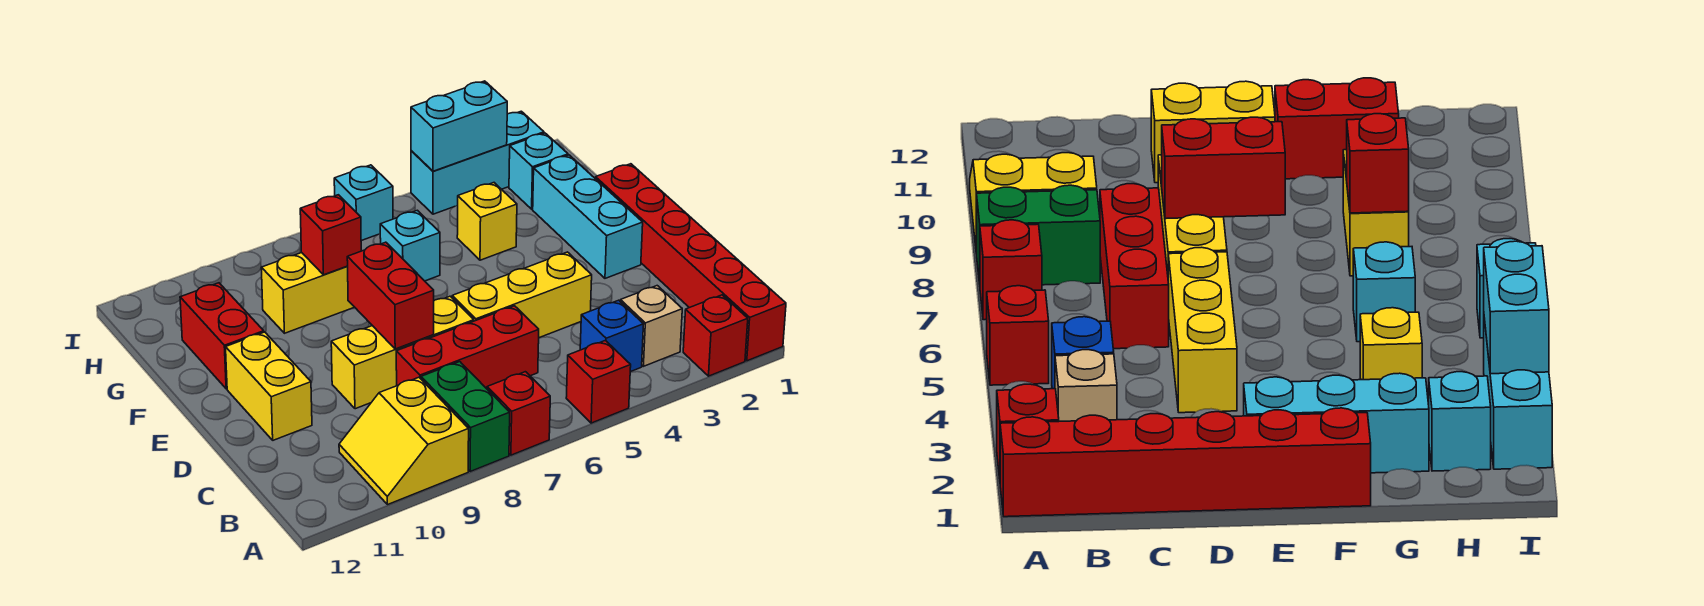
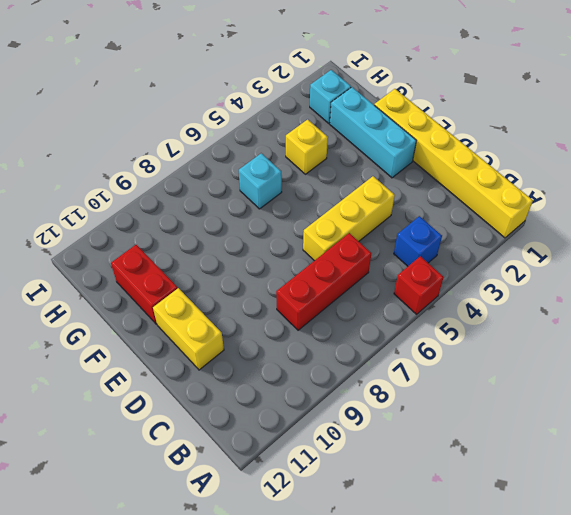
yellow 1x6 brick [374,89,533,238] -> red 1x6 brick [595,164,786,361]
none -> red 1x1 brick [683,295,748,376]
none -> red 1x1 brick [487,372,550,455]
none -> green 1x2 brick [421,362,510,471]

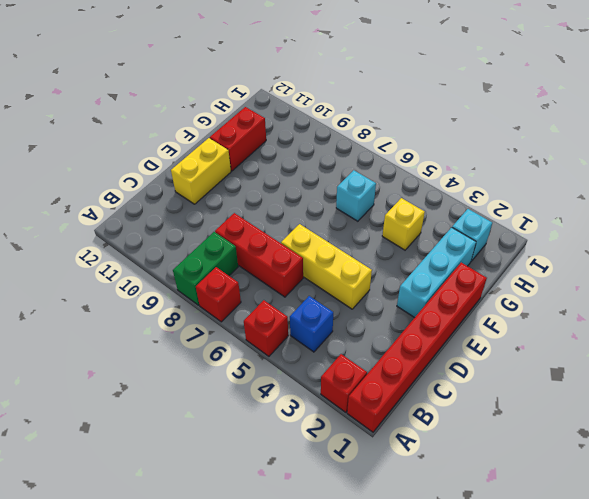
none -> yellow 2x2 slope [339,377,469,505]
none -> tan 1x1 brick [620,286,682,366]
none -> yellow 1x3 brick [331,296,474,409]

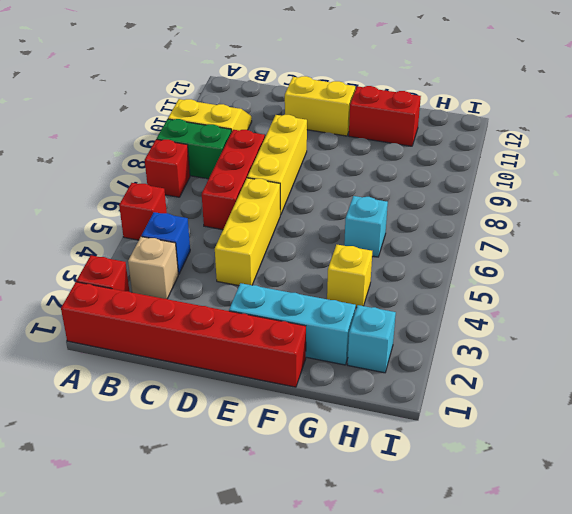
none -> yellow 1x2 brick [261,253,354,333]
none -> cyan 1x3 brick [411,111,544,214]
none -> cyan 1x1 brick [334,165,393,241]

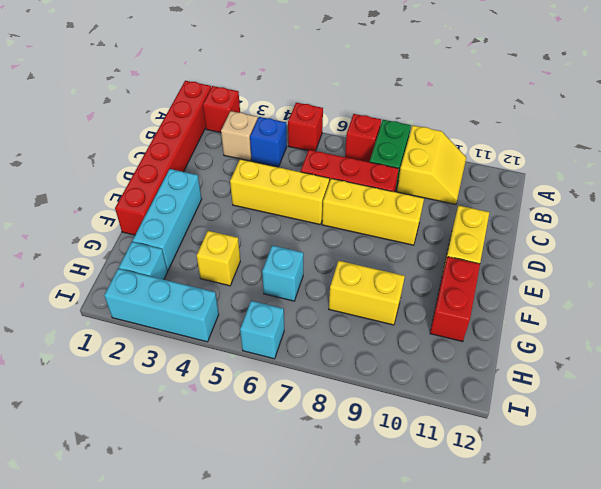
none -> red 1x2 brick [347,242,434,349]
none -> red 1x1 brick [300,195,361,275]
none -> cyan 1x2 brick [411,81,507,171]

